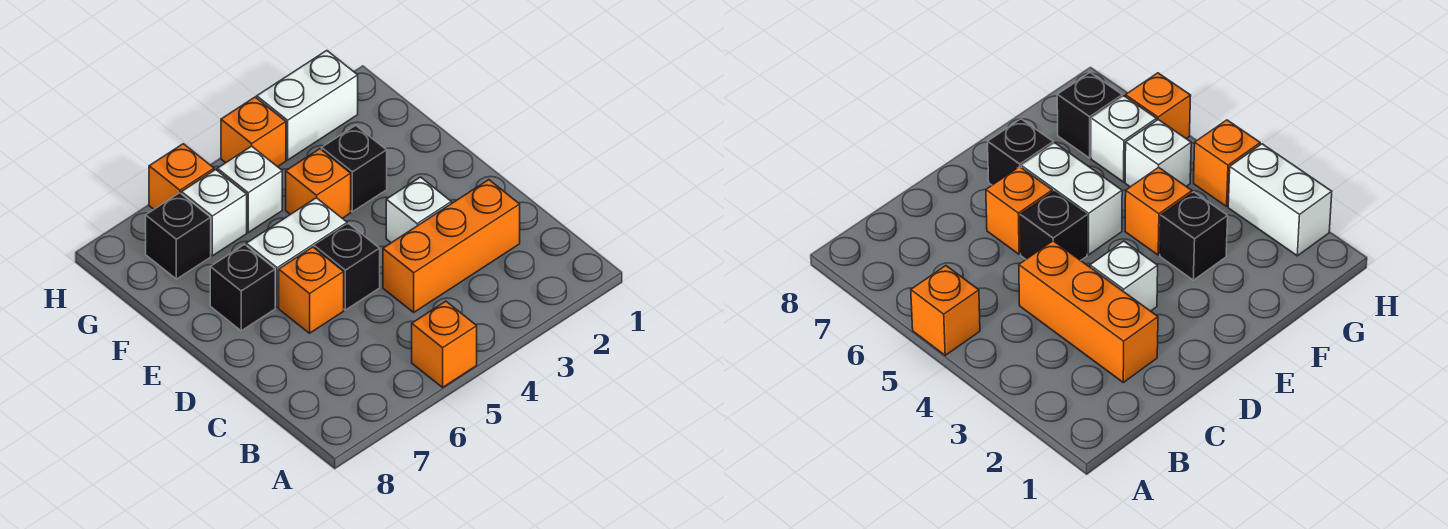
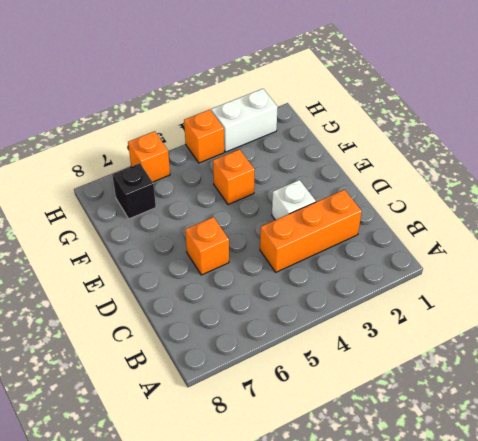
none -> orange 1x1 brick [412,301,477,387]
none -> black 1x1 brick [315,224,380,310]
none -> white 1x2 brick [246,198,347,307]

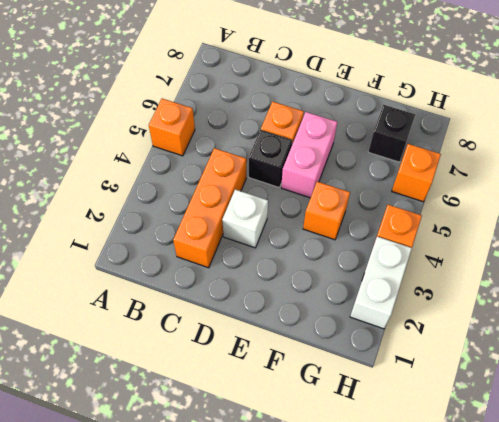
pink 1x2 brick [281,112,337,198] -> white 1x2 brick [246,198,347,307]
none -> black 1x1 brick [210,245,275,331]
none -> black 1x1 brick [322,125,387,212]
none -> white 1x1 brick [217,146,282,232]

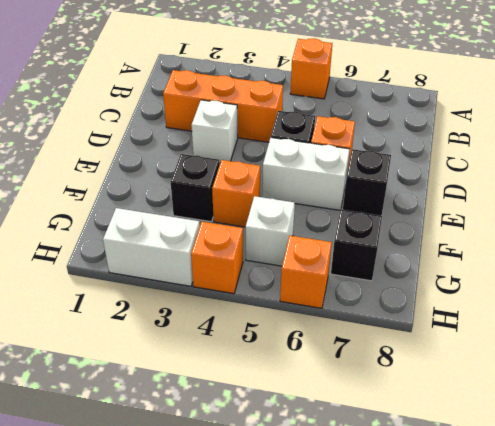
none -> white 1x1 brick [182,170,247,256]

